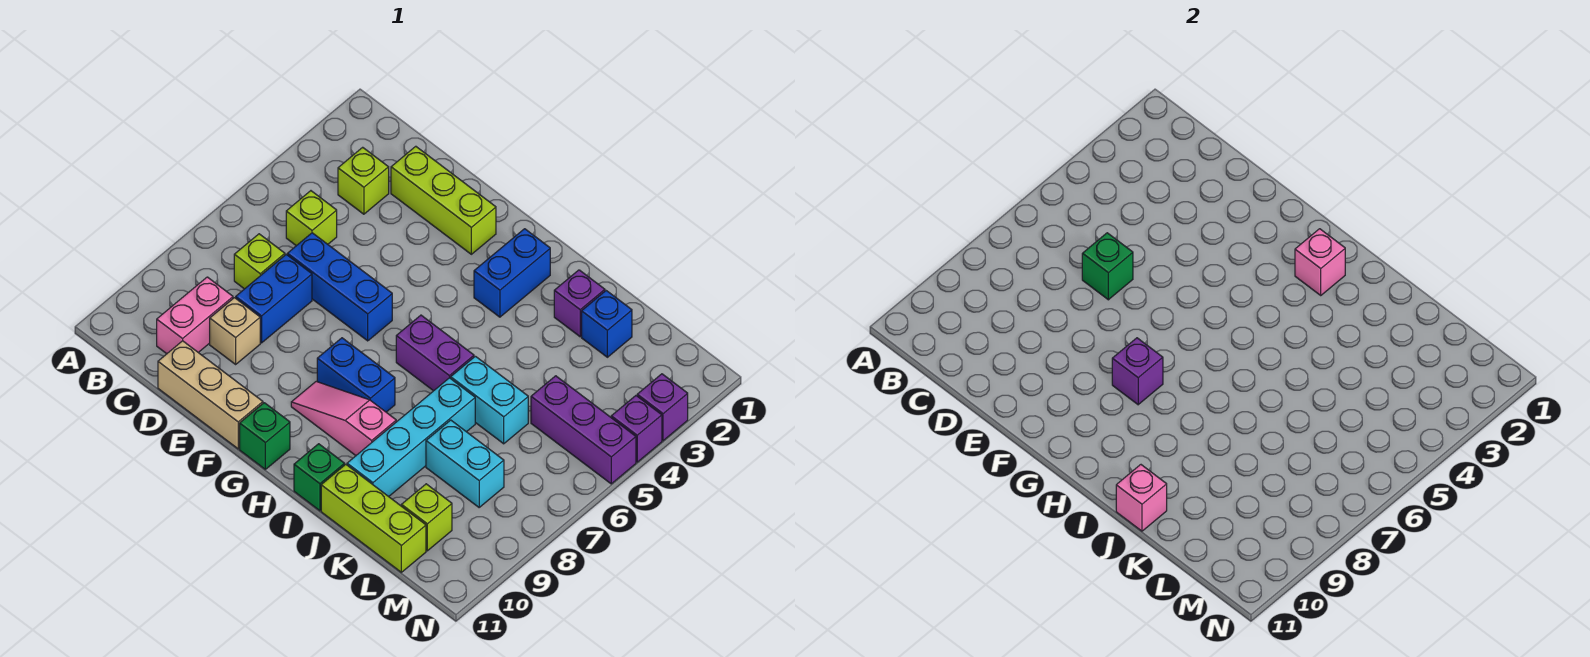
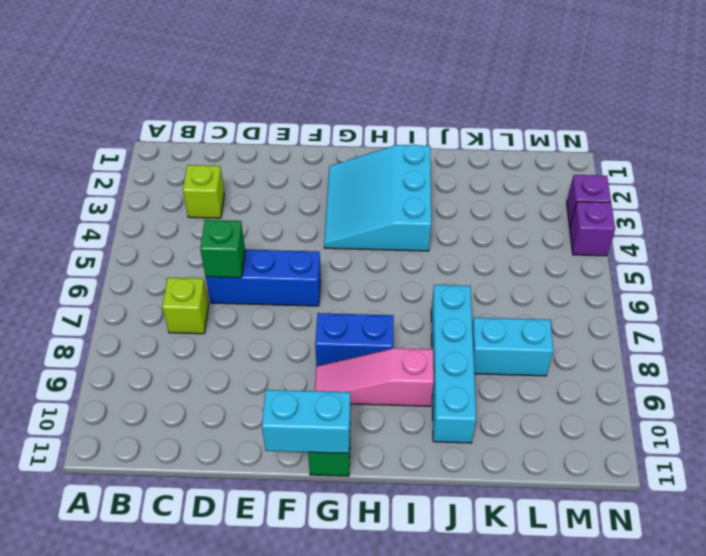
cyan 1x2 brick [262,390,350,453] -> cyan 1x2 brick moved to [451,356,528,444]
cyan 3x3 slope [324,145,431,251] -> blue 1x2 brick [474,229,550,317]
none -> lime 1x1 brick [286,191,337,246]
none -> pink 1x2 brick [157,277,233,354]
none -> lime 1x3 brick [391,146,496,254]

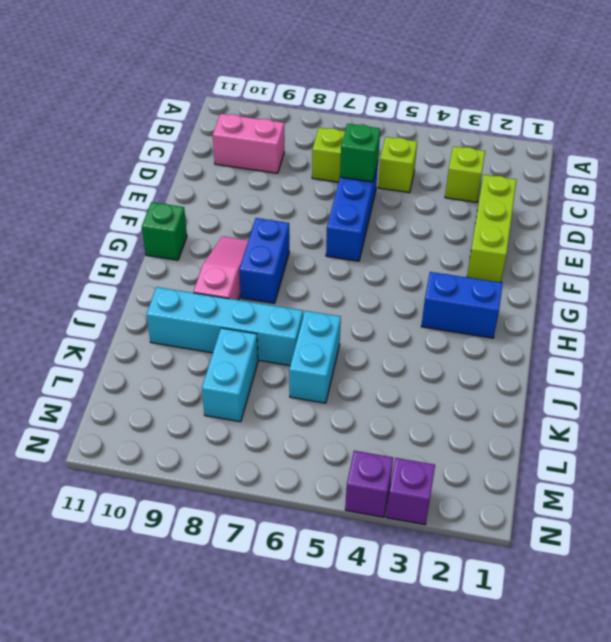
none -> blue 1x2 brick [236,254,312,343]
none -> tan 1x1 brick [210,298,260,364]
none -> tan 1x3 brick [158,341,263,449]

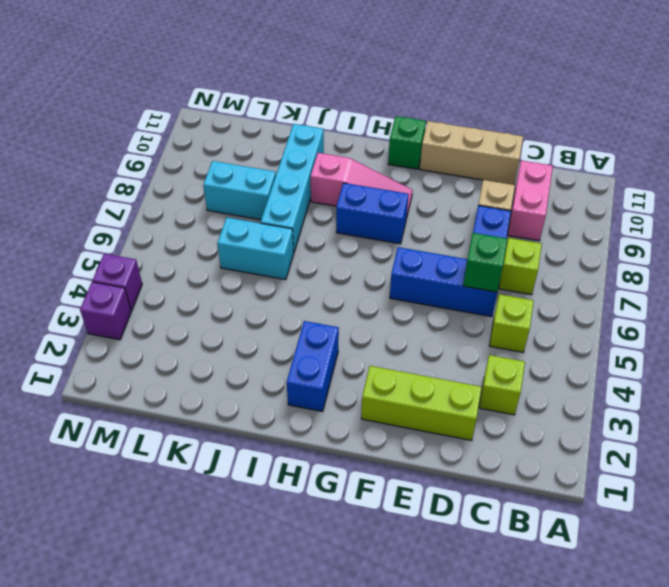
none -> purple 1x2 brick [396,315,474,391]
none -> green 1x1 brick [294,444,345,511]
none -> purple 1x1 brick [554,270,605,337]

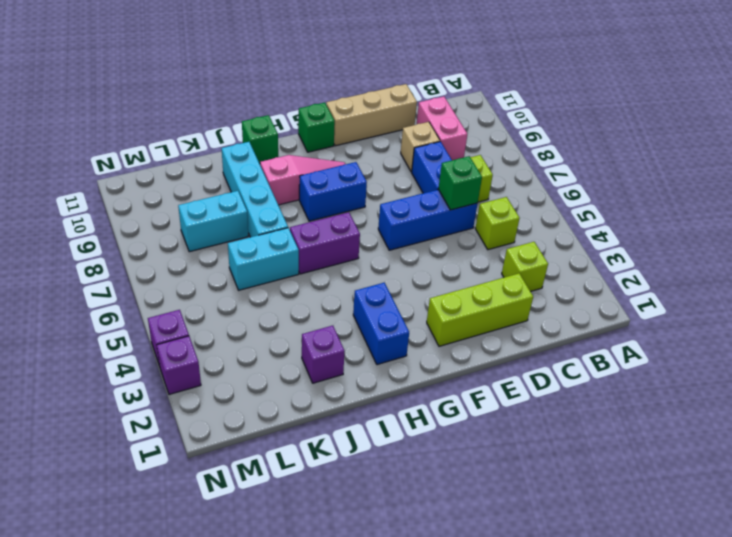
none -> lime 1x3 brick [321,465,426,572]
none -> blue 1x1 brick [582,291,632,357]
none -> purple 1x3 brick [531,376,636,484]

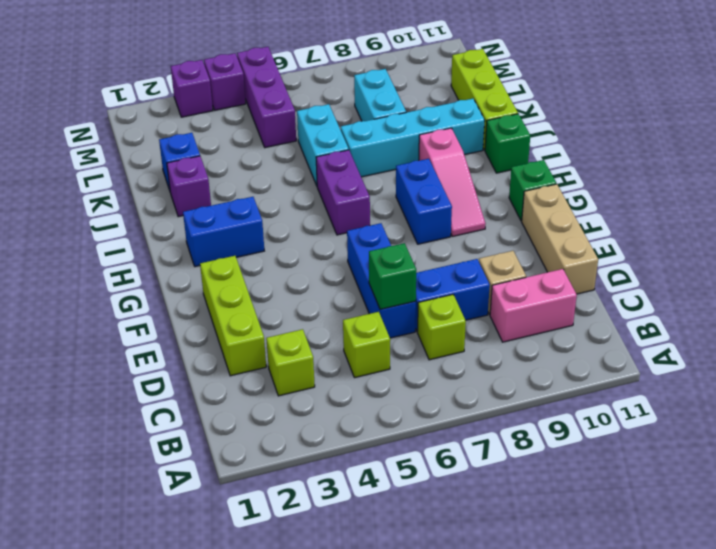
none -> lime 1x1 brick [401,484,452,551]
none -> purple 1x1 brick [1112,338,1163,405]
none -> pink 1x1 brick [1295,229,1345,295]

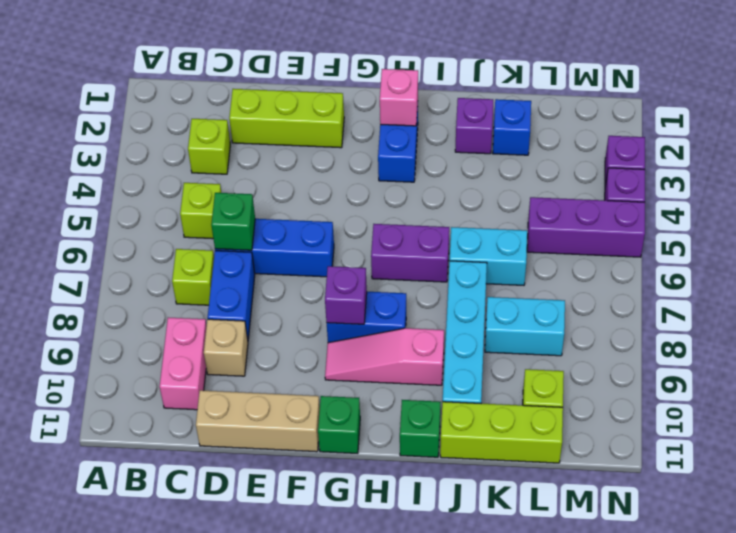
none -> pink 1x1 brick [1116,465,1167,531]

